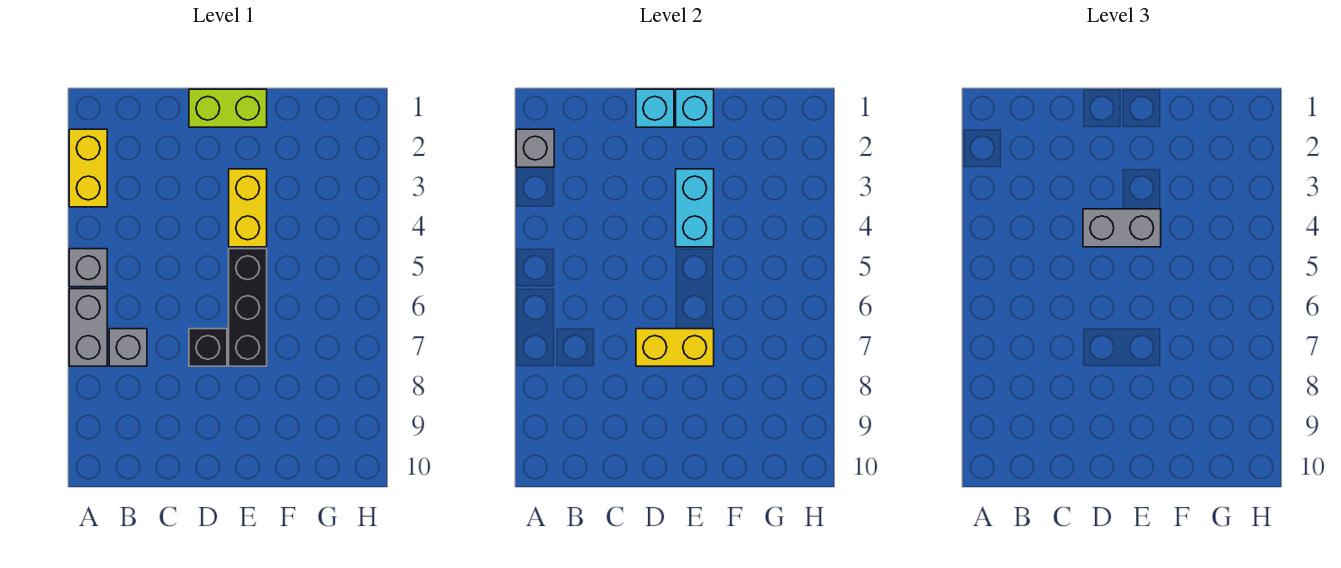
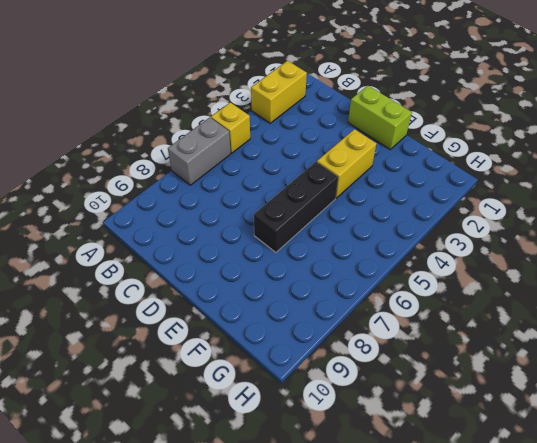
yellow 1x1 brick [211,102,250,153] -> grey 1x1 brick [69,249,107,287]
none -> grey 1x1 brick [109,329,147,366]
none -> black 1x1 brick [189,329,227,366]
none -> grey 1x1 brick [516,129,554,167]

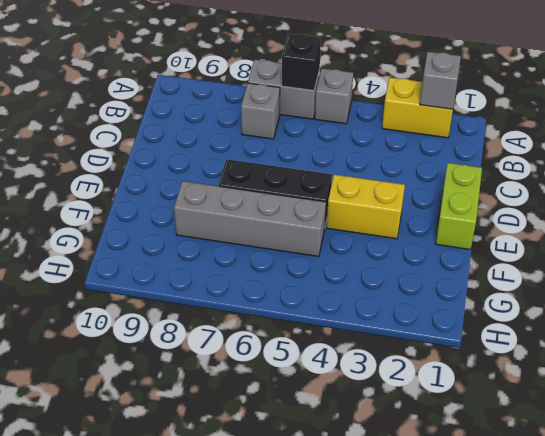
black 1x1 brick [282,34,321,91] -> black 1x1 brick moved to [189,329,227,366]
grey 1x4 brick [174,181,326,257] -> none
none -> cyan 1x1 brick [636,89,674,127]
none -> yellow 1x2 brick [636,329,714,366]
none -> cyan 1x1 brick [676,89,714,127]

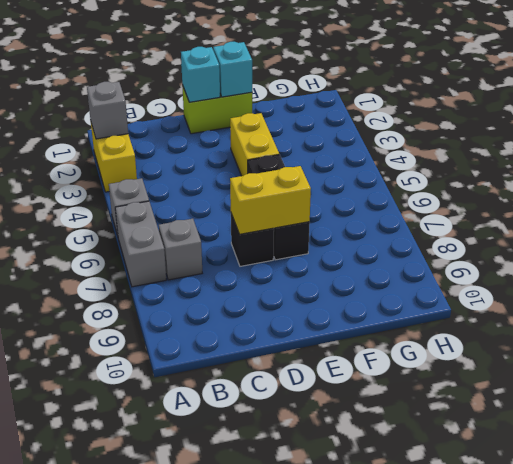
none -> cyan 1x2 brick [676,169,714,247]
none -> grey 1x2 brick [1083,209,1161,247]

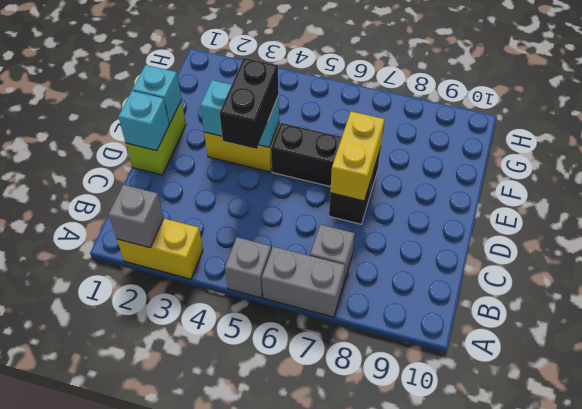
black 1x2 brick [219,58,279,149] -> grey 1x2 brick [1083,209,1161,247]

